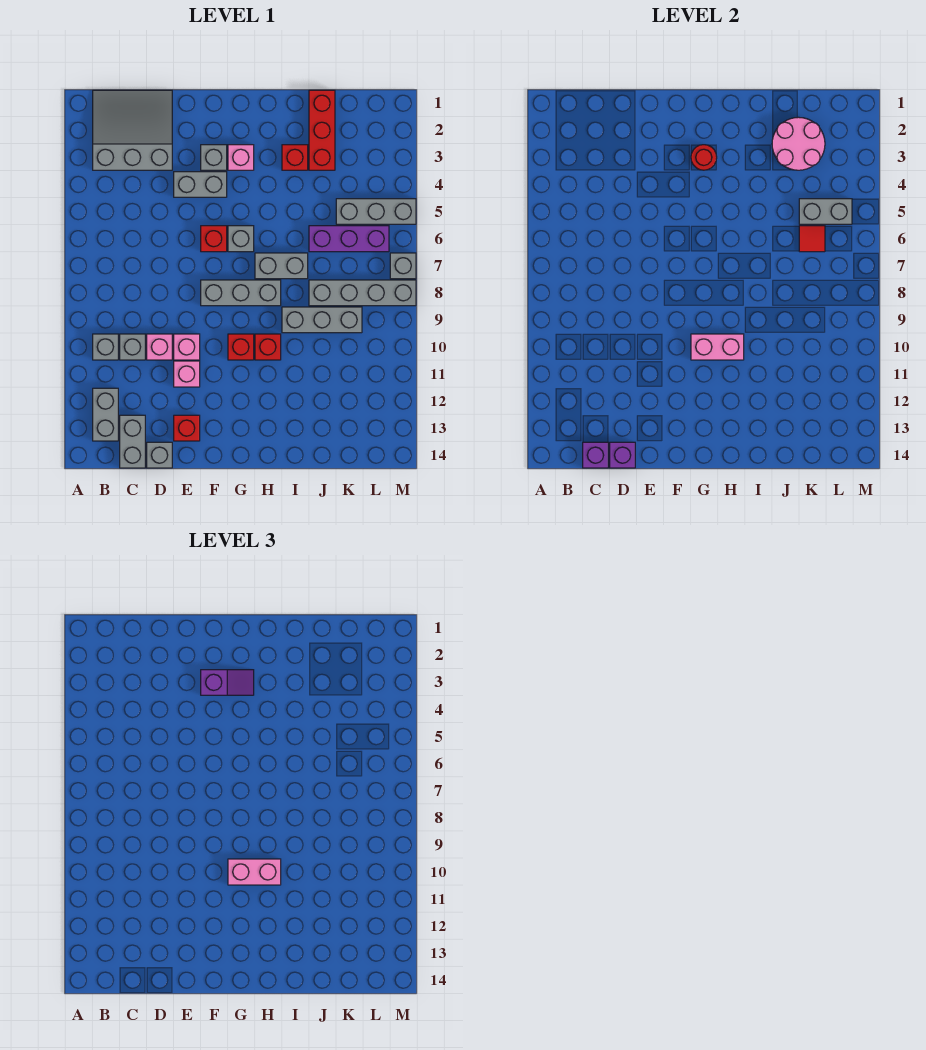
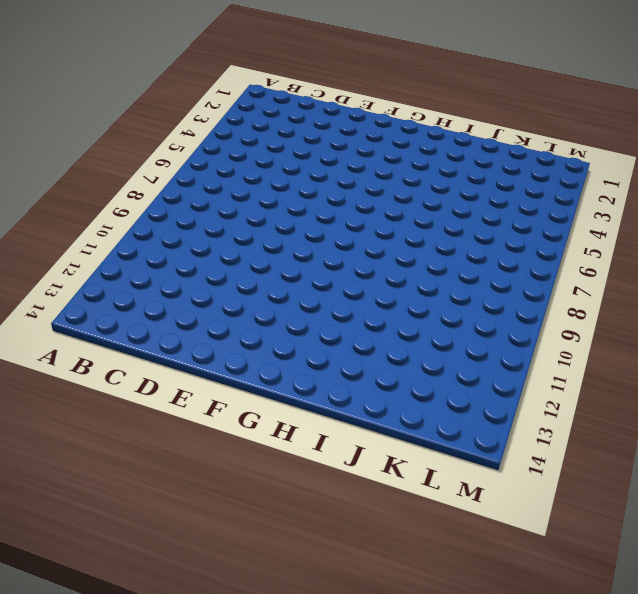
none -> grey 3x3 slope [93,90,172,170]
none -> grey 1x1 brick [93,334,118,360]
none -> grey 1x2 brick [93,388,118,441]
none -> grey 1x1 brick [120,334,145,360]

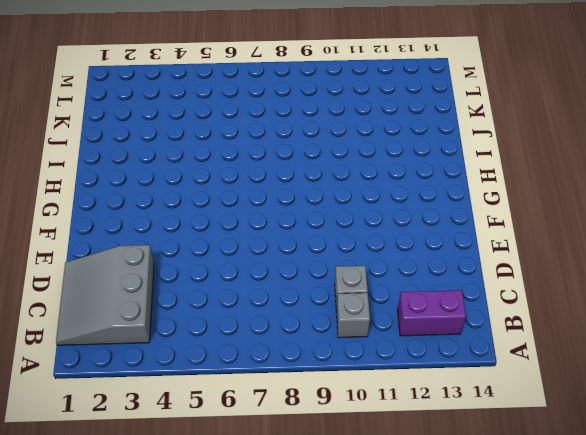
purple 1x2 brick [397,290,466,336] -> grey 1x2 brick [93,388,118,441]
none -> grey 1x2 brick [120,415,145,468]
none -> pink 1x1 brick [147,334,172,360]
none -> grey 1x1 brick [147,442,172,468]
none -> grey 1x2 brick [174,172,227,197]

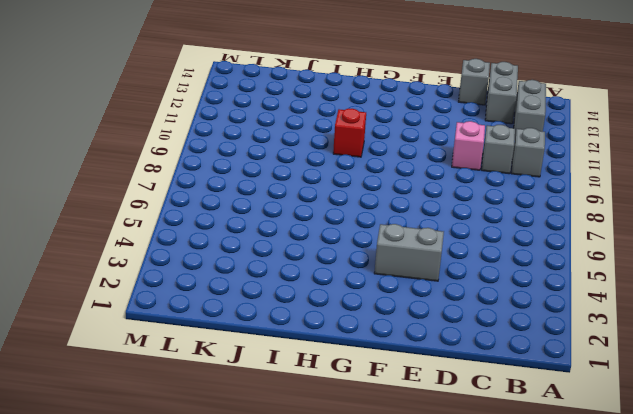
none -> grey 3x3 slope [93,90,172,170]
none -> pink 1x1 brick [174,334,200,360]
none -> pink 1x1 brick [174,361,200,387]
none -> red 1x1 brick [174,415,200,441]

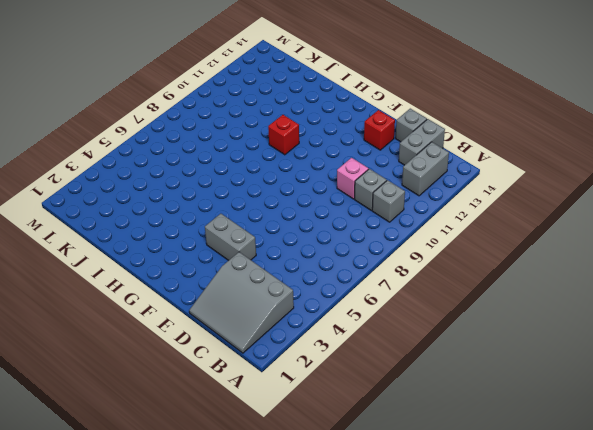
none -> pink 1x1 brick [174,334,200,360]
none -> pink 1x1 brick [174,361,200,387]
none -> grey 1x1 brick [201,145,227,170]
none -> red 1x1 brick [201,226,227,252]

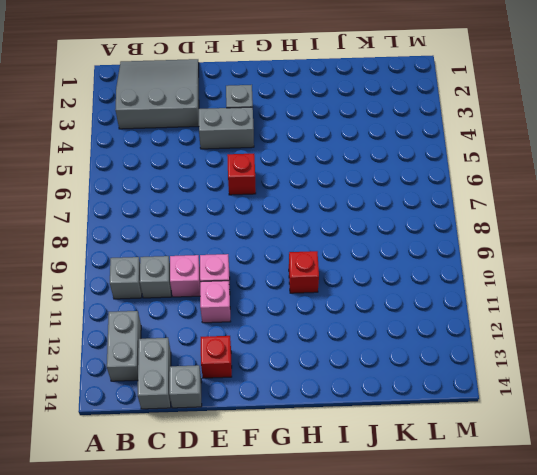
none -> grey 1x3 brick [201,280,281,306]
none -> pink 1x1 brick [228,145,254,170]
none -> grey 1x1 brick [228,226,254,252]
none -> red 1x1 brick [228,334,254,360]

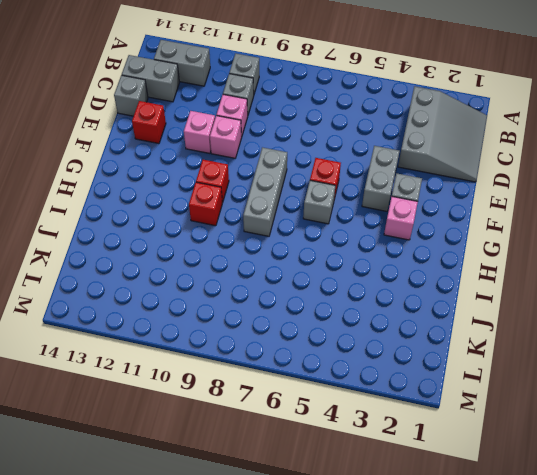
none -> grey 1x2 brick [255,253,308,279]
none -> red 1x1 brick [282,145,308,170]
none -> grey 1x3 brick [282,307,362,333]
none -> red 1x3 brick [309,90,335,170]

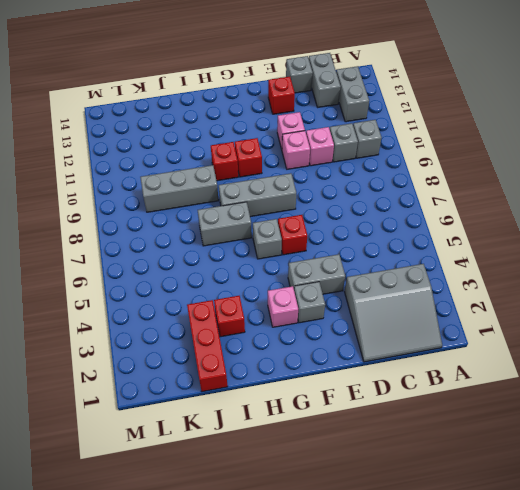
none -> purple 1x3 brick [309,226,389,252]
none -> grey 1x4 brick [309,280,416,306]
none -> grey 1x3 brick [336,199,416,224]
none -> grey 1x1 brick [390,253,416,279]

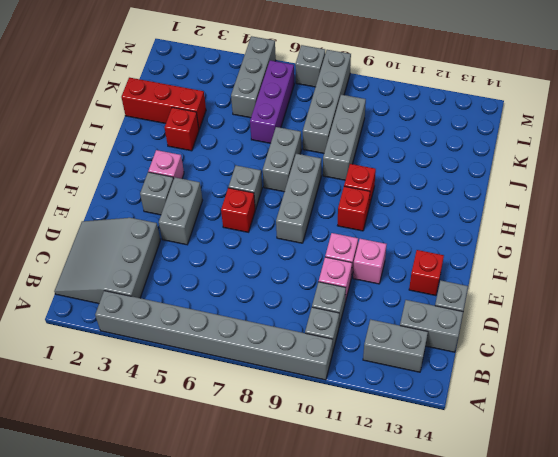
grey 1x8 brick [95,291,333,380] -> none
none -> purple 1x1 brick [583,442,608,468]
none -> purple 1x1 brick [610,442,635,468]
none -> red 1x1 round brick [691,145,717,170]
none -> pink 1x2 brick [691,334,744,360]

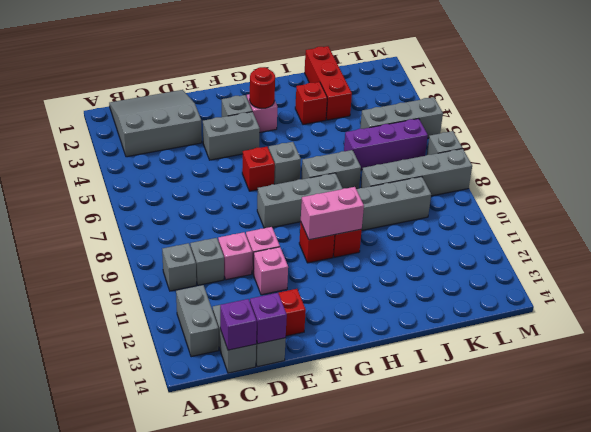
none -> pink 2x2 round brick [772,117,825,170]
none -> grey 1x2 brick [799,199,852,224]
none -> red 1x1 tile [799,226,825,252]
none -> purple 1x2 slope [201,670,254,695]

